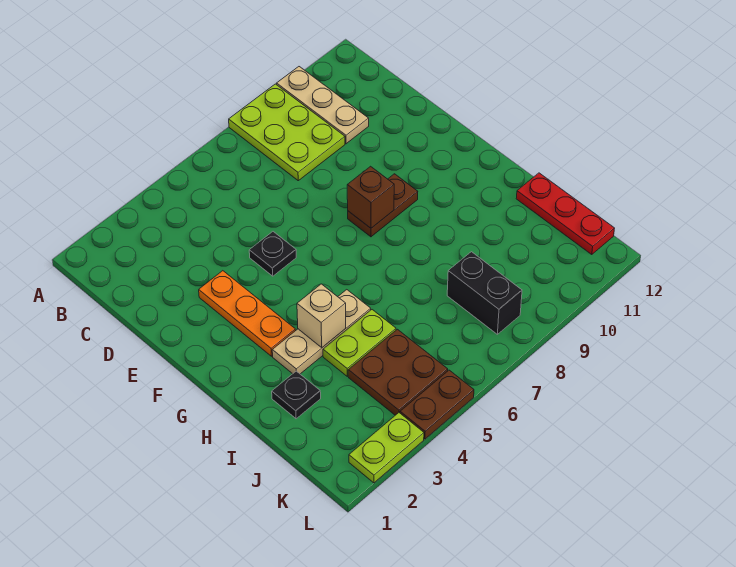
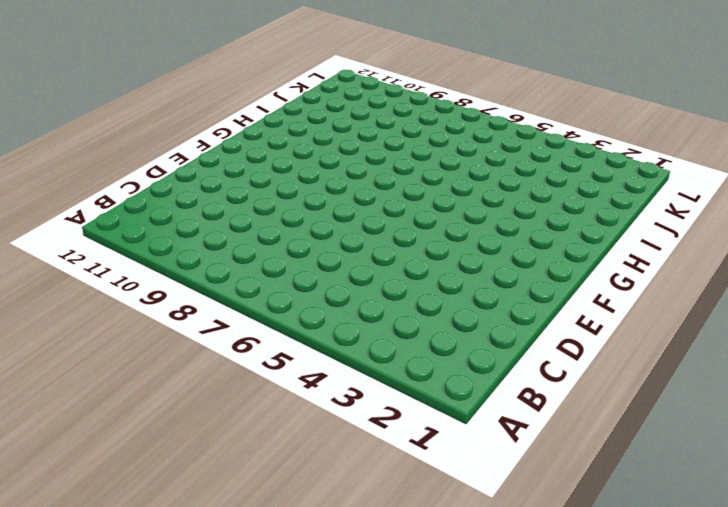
none -> lime 2x3 plate [229,84,345,181]
none -> tan 1x3 plate [277,67,369,144]
none -> orange 1x3 plate [199,271,295,356]

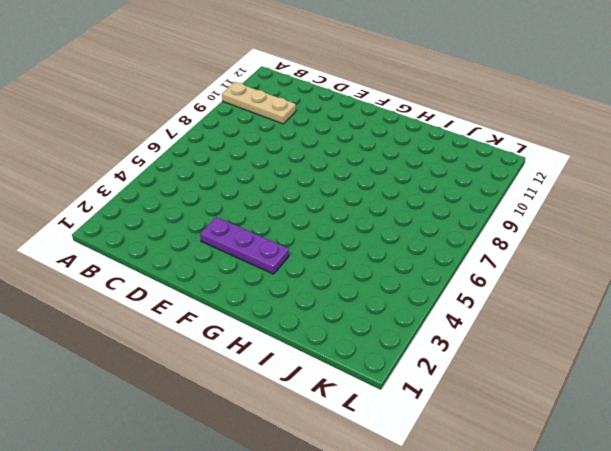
purple 1x3 plate [200,217,289,274] -> orange 1x3 plate [199,271,295,356]
none -> lime 2x3 plate [229,84,345,181]
none -> black 1x1 plate [249,232,296,276]
none -> brown 1x2 plate [348,174,418,237]

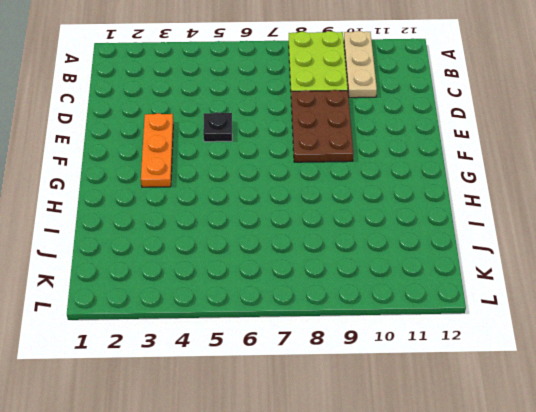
brown 2x3 plate [291,90,353,162] -> brown 1x2 plate [348,174,418,237]
none -> tan 1x3 plate [272,290,371,374]
none -> black 1x1 plate [272,371,321,419]
none -> lime 1x2 plate [323,310,396,376]

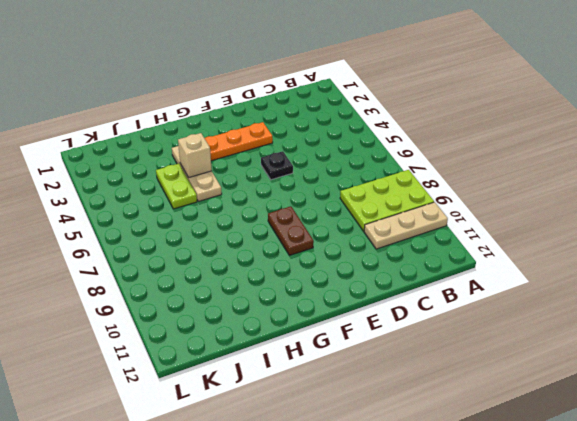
none -> black 1x1 plate [272,371,321,419]
none -> red 1x3 plate [516,173,615,255]
none -> brown 2x2 plate [348,329,448,415]

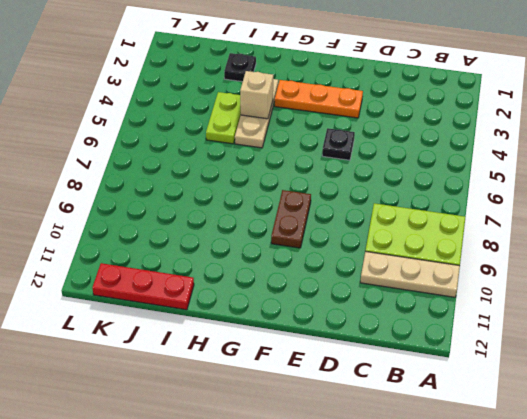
none -> brown 2x2 plate [348,329,448,415]
none -> black 1x2 brick [447,252,522,334]
none -> lime 1x2 plate [349,413,424,483]

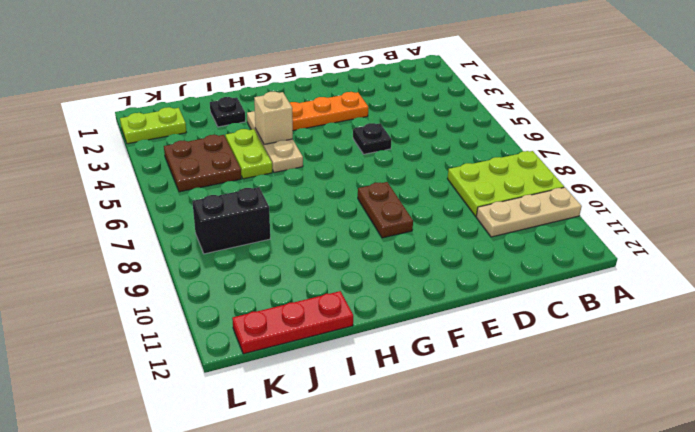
lime 1x2 plate [120,107,186,144] -> lime 1x2 plate turned to [349,413,424,483]
none -> brown 1x2 plate [400,370,474,439]
none -> brown 1x1 brick [347,166,394,228]

